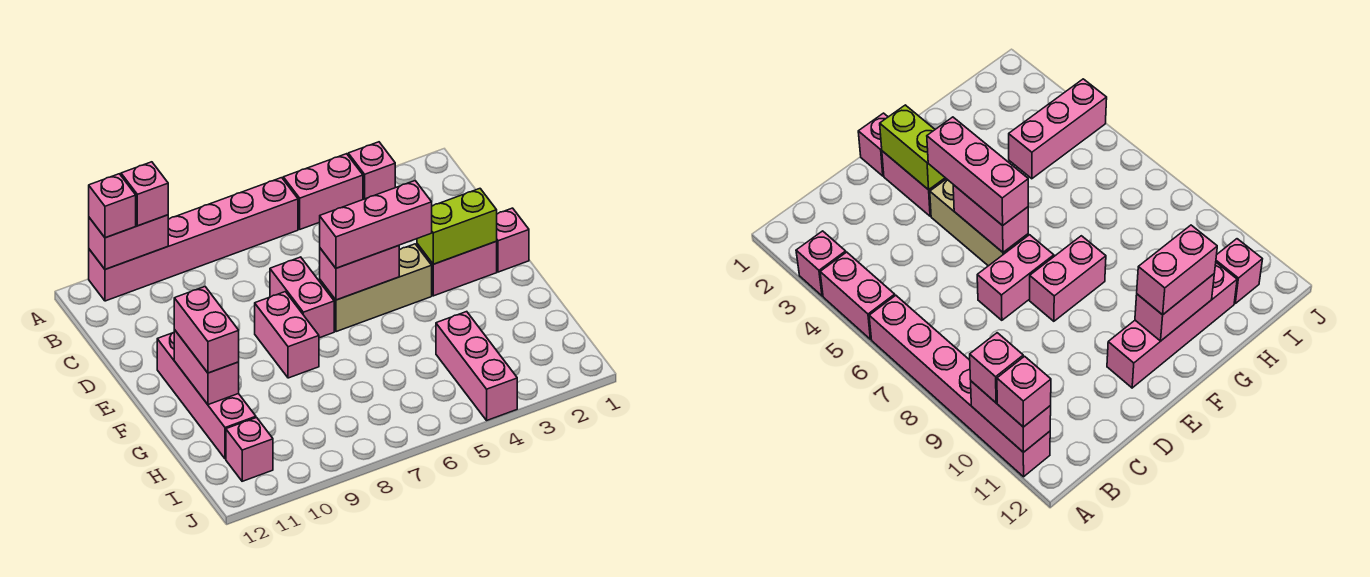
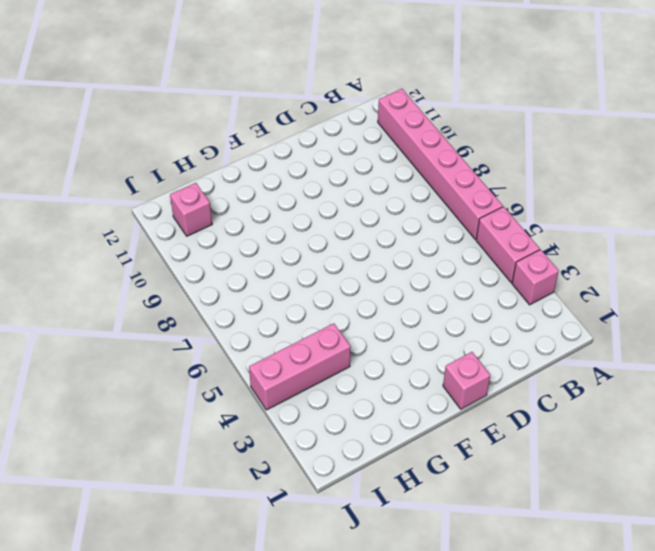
none -> pink 1x2 brick [270,257,334,338]
none -> pink 1x2 brick [417,242,497,296]
none -> tan 1x3 brick [320,244,432,332]

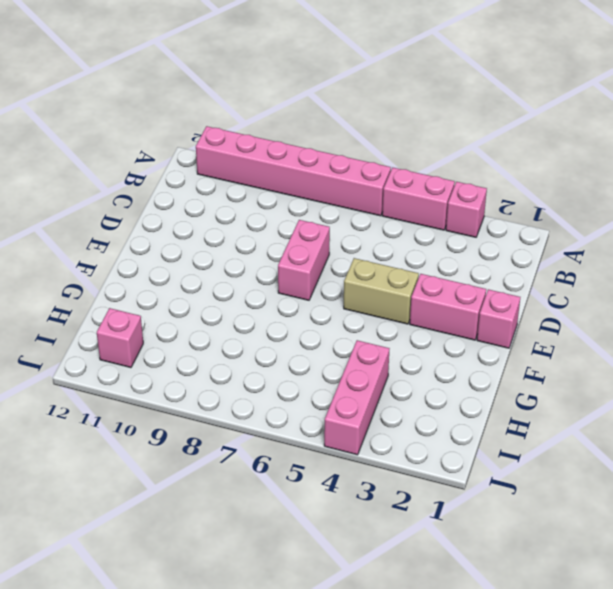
tan 1x2 brick [344,258,419,324] -> tan 1x3 brick [320,244,432,332]
none -> pink 1x2 brick [255,292,319,378]
none -> pink 1x4 brick [157,333,256,459]
none -> pink 1x2 brick [89,215,168,269]

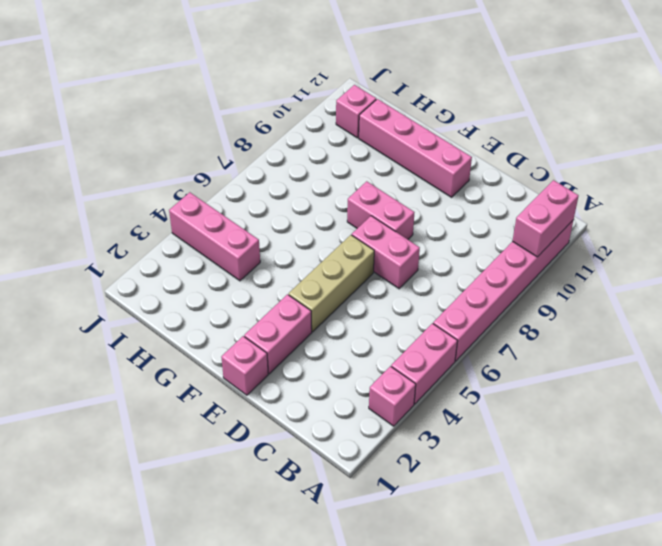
none -> lime 1x2 brick [417,189,497,264]
none -> pink 1x2 brick [320,246,399,300]
none -> pink 1x2 brick [174,330,239,405]

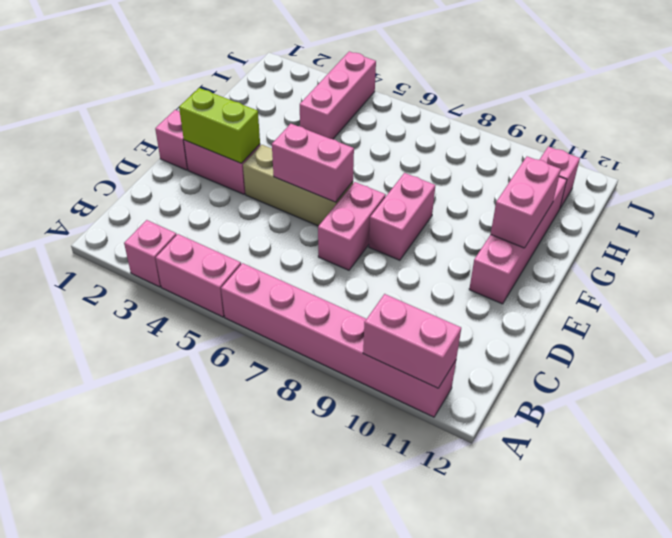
none -> pink 1x1 brick [121,162,168,226]
none -> pink 1x1 brick [89,174,136,238]
none -> pink 1x3 brick [320,181,432,268]

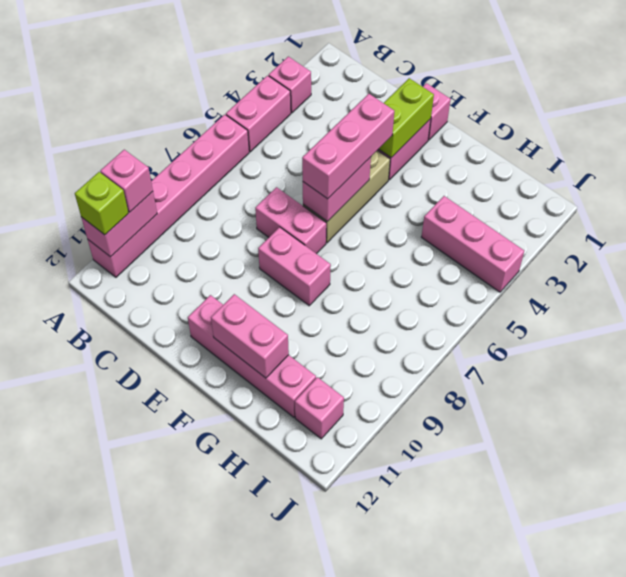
lime 1x1 brick [75,172,128,235] -> pink 1x1 brick [89,174,136,238]
none -> pink 1x2 brick [174,287,239,373]

